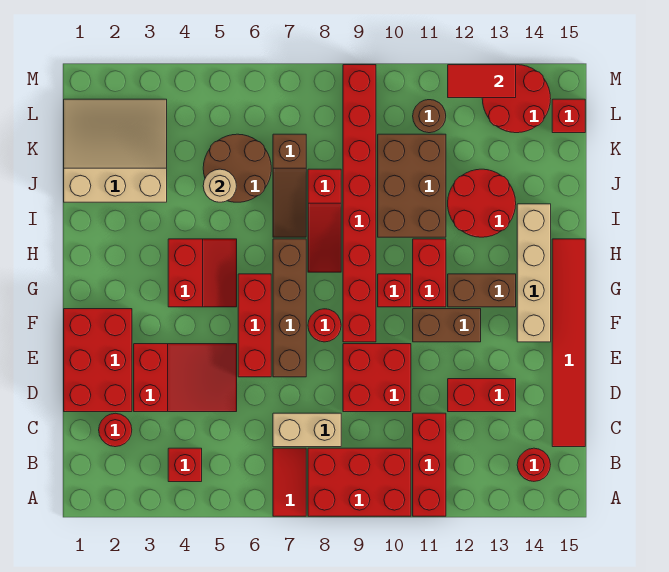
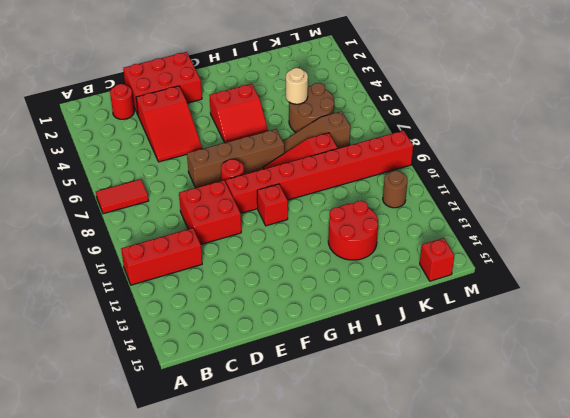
none -> red 2x3 brick [308,448,411,516]
none -> red 1x1 brick [168,448,202,482]
none -> red 1x1 round brick [517,448,550,481]
none -> tan 1x2 brick [273,413,341,447]

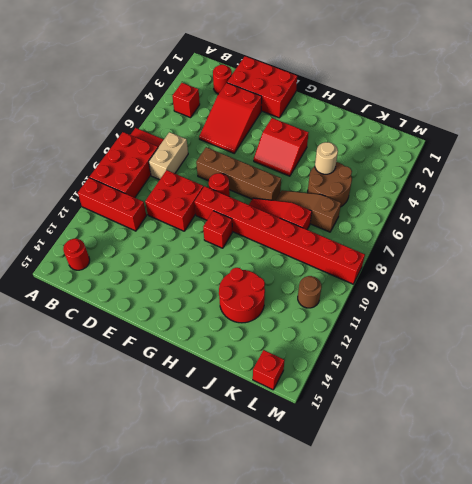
none -> red 1x6 tile [552,239,585,447]
none -> red 1x2 brick [448,379,516,412]
none -> red 1x3 brick [238,274,271,377]
none -> brown 1x2 brick [413,309,481,342]

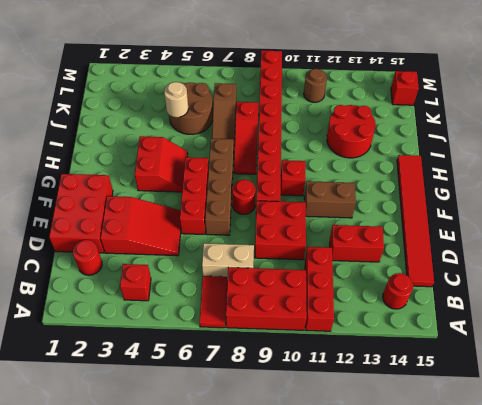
none -> tan 1x4 brick [517,204,551,342]
none -> red 1x2 brick [413,239,446,307]
none -> brown 1x2 brick [448,274,516,307]
none -> brown 2x3 brick [378,134,446,237]

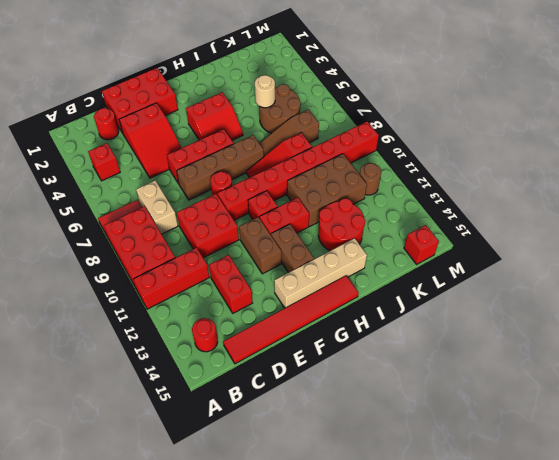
none -> tan 3x3 slope [64,99,167,202]
none -> red 2x2 round brick [482,65,551,133]
none -> red 1x2 tile [448,65,516,98]

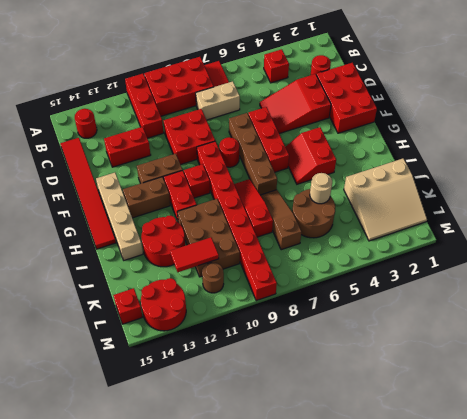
red 1x2 tile [170,237,219,272] -> red 1x2 tile moved to [448,65,516,98]

